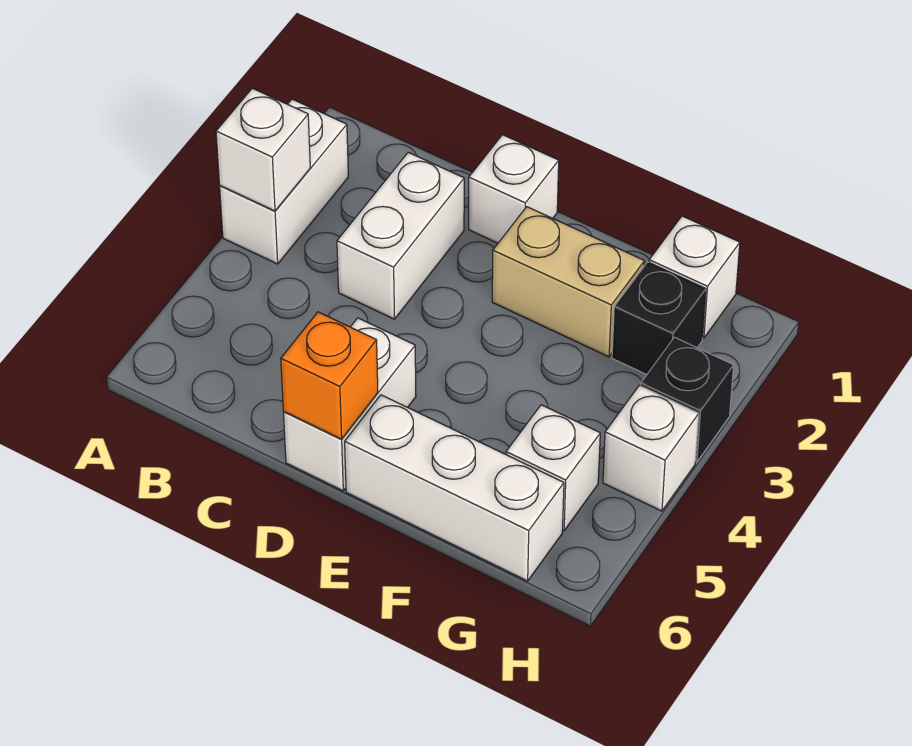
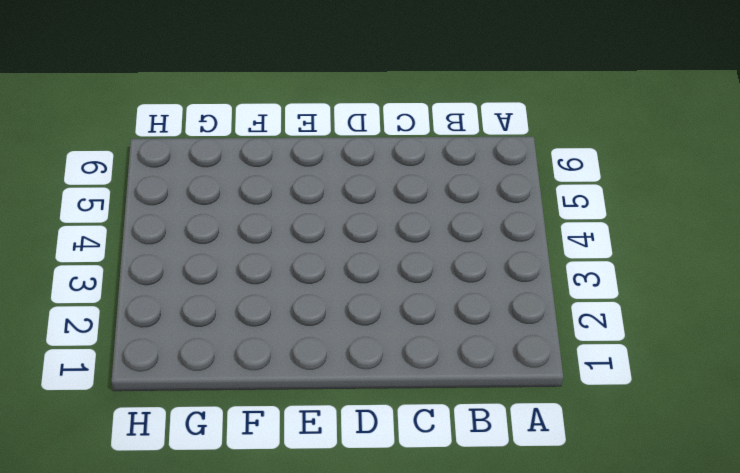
none -> white 1x2 brick [220,99,348,264]
none -> white 1x2 brick [337,152,464,319]
none -> white 1x1 brick [469,135,559,243]

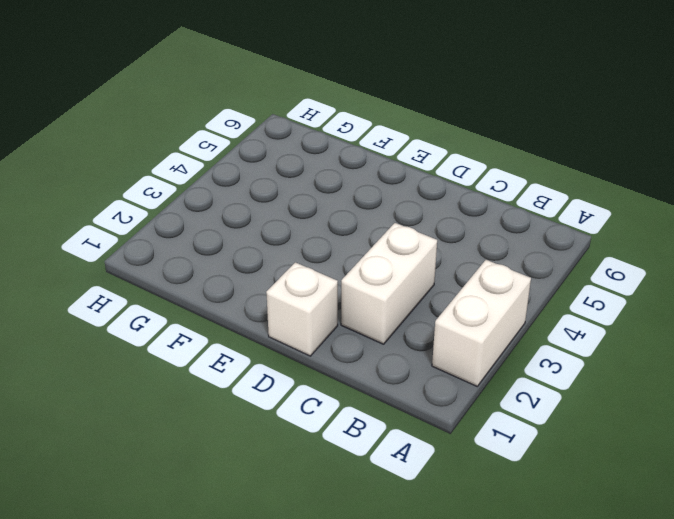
none -> white 1x2 brick [284,318,416,491]
none -> tan 1x2 brick [492,207,645,357]
none -> white 1x3 brick [345,395,564,581]

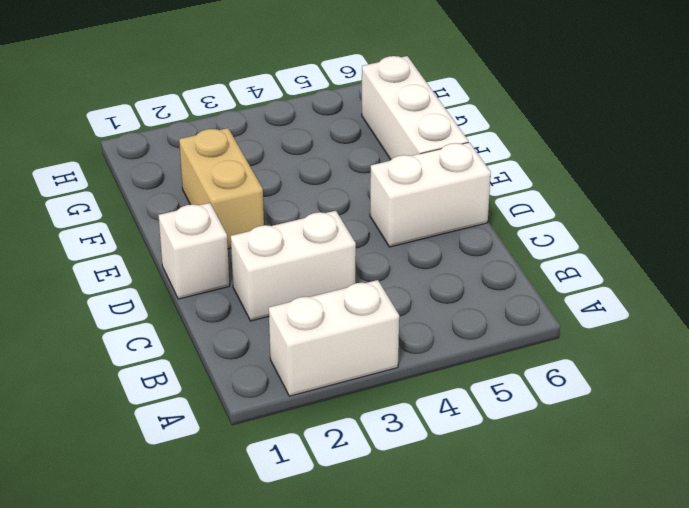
none -> white 1x1 brick [649,216,740,338]
none -> black 1x1 brick [612,262,706,375]
none -> white 1x1 brick [506,405,600,531]

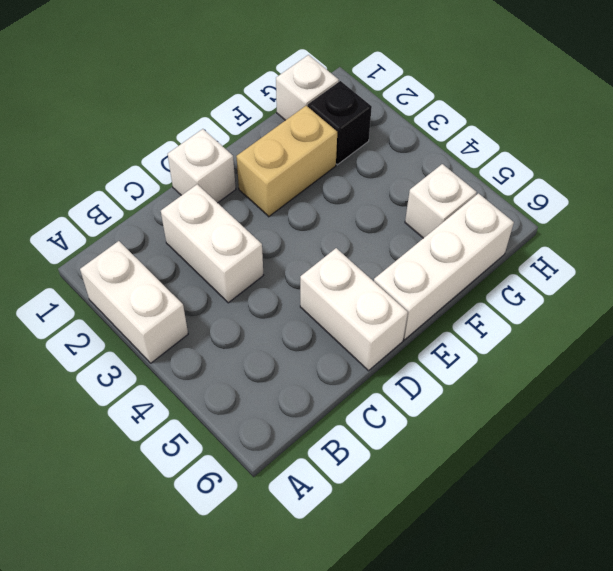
none -> black 1x1 brick [641,337,734,462]
none -> white 1x1 brick [603,385,699,511]
none -> white 1x1 brick [216,88,310,211]

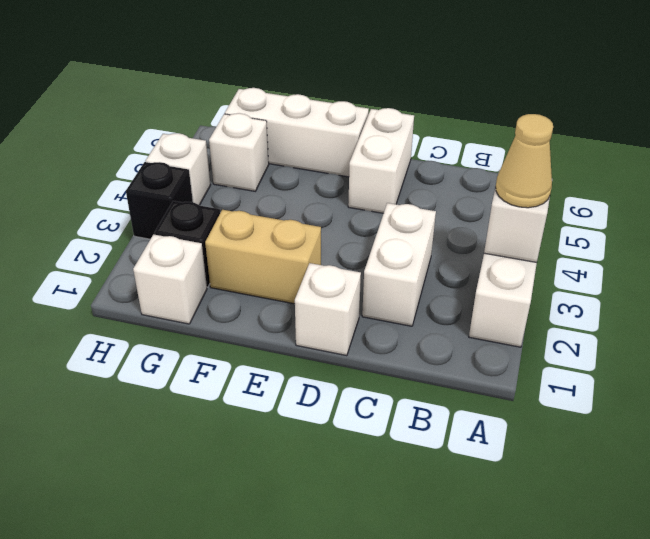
tan 1x1 cone [496,114,553,208] -> none
none -> orange 1x1 brick [281,312,378,439]

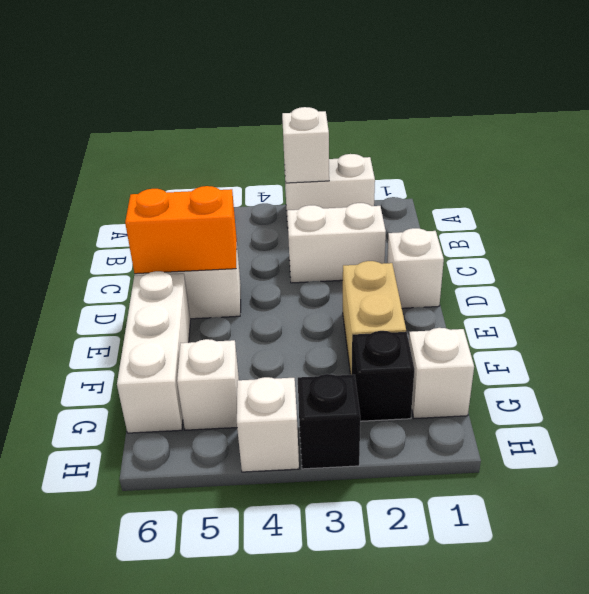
orange 1x2 brick [125,186,237,274] -> orange 1x1 brick [281,312,378,439]

